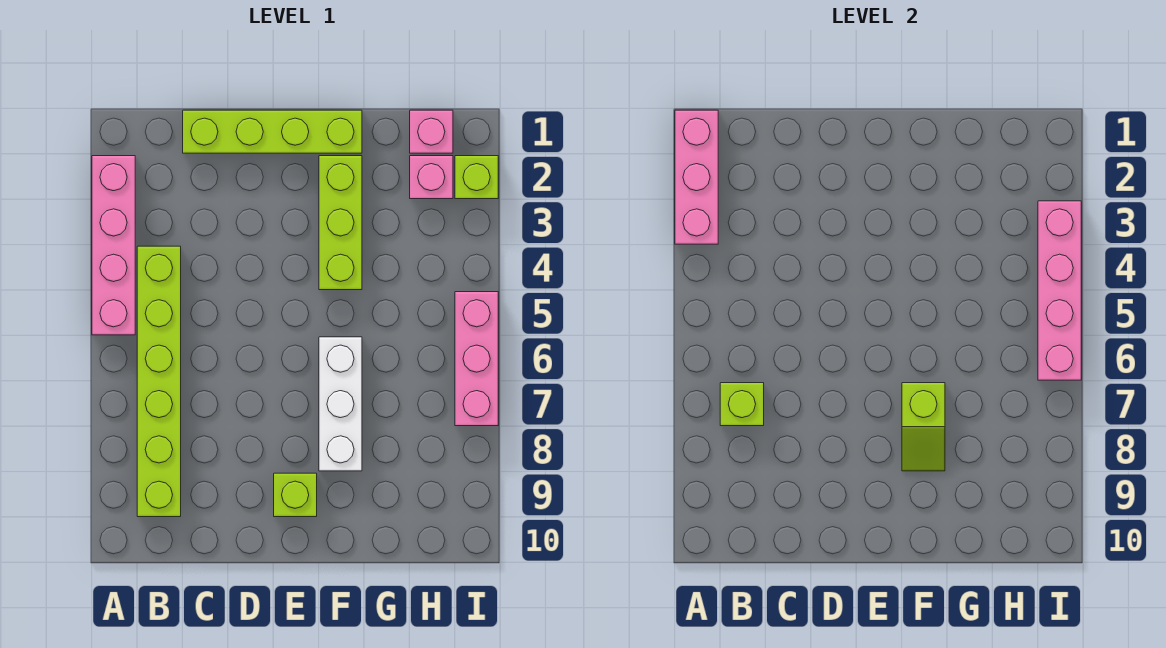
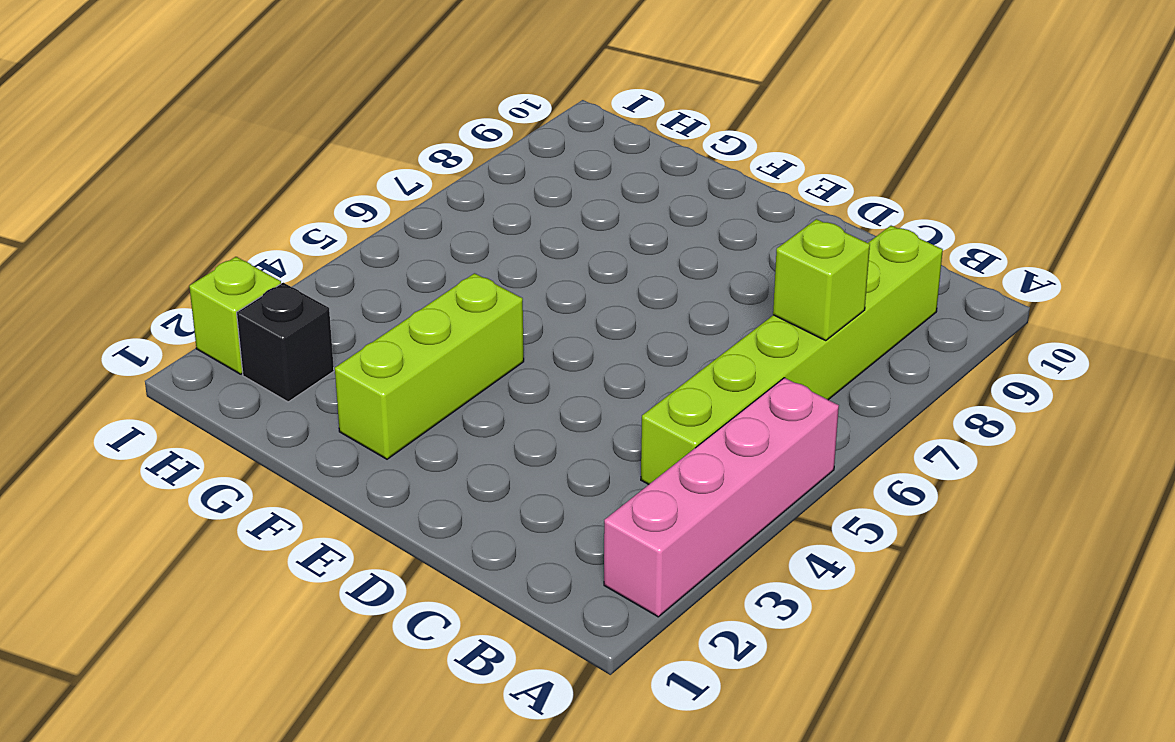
black 1x1 brick [237,283,334,402] -> pink 1x1 brick [410,156,453,199]
none -> lime 1x4 brick [183,110,362,153]
none -> lime 1x1 brick [274,473,317,517]
none -> white 1x3 brick [319,337,362,471]

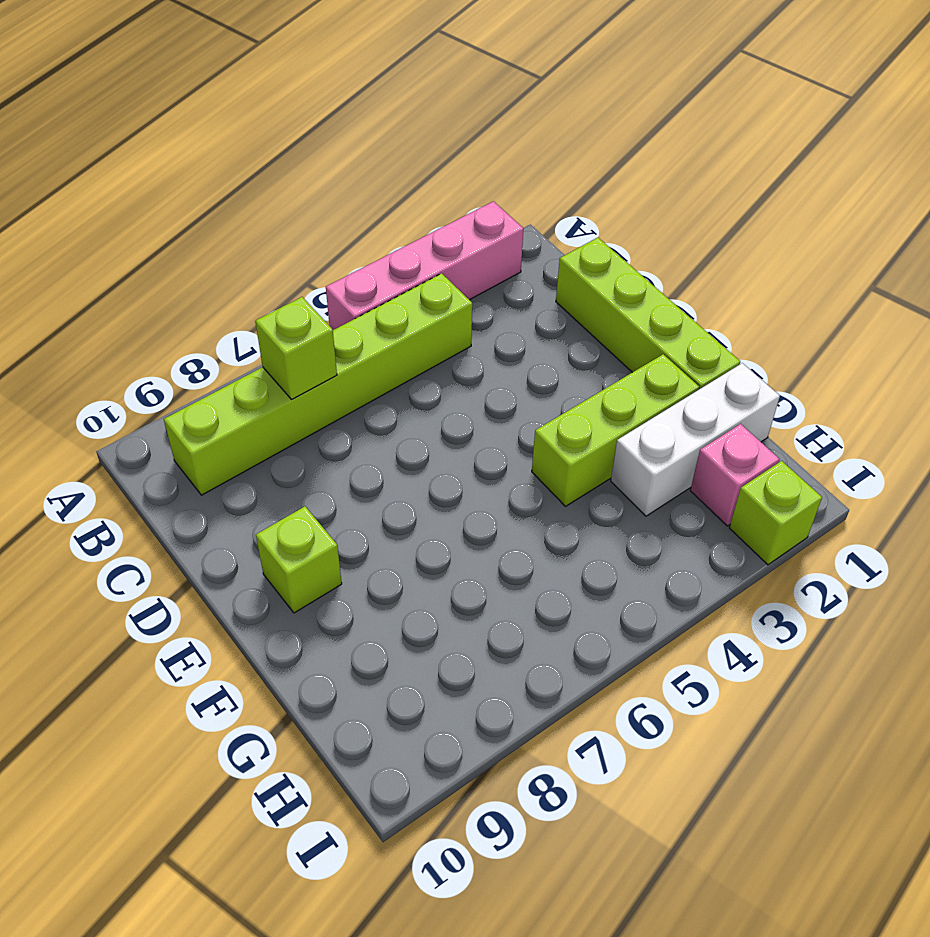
white 1x3 brick [611,363,780,516] -> white 1x3 brick moved to [319,337,362,471]
none -> pink 1x1 brick [410,110,453,153]
none -> pink 1x3 brick [455,292,498,426]
none -> pink 1x3 brick [675,110,718,244]

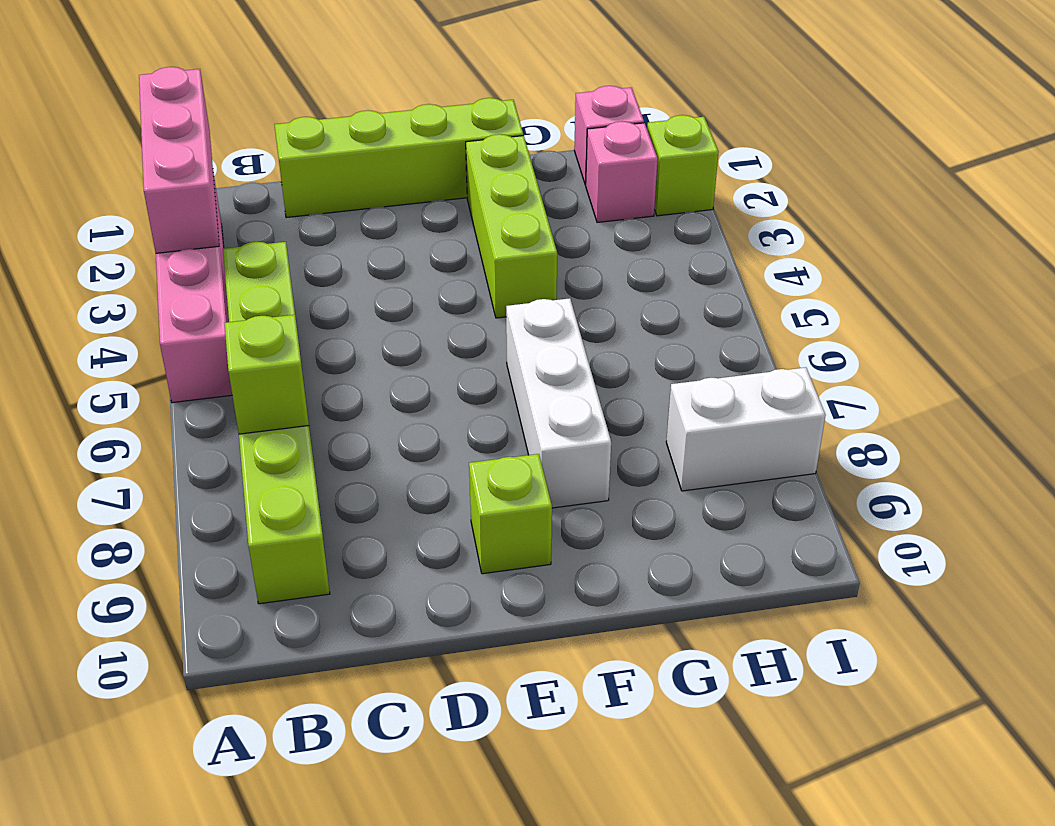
white 1x2 brick [666,367,826,491] -> none
none -> pink 1x3 brick [455,292,498,426]
none -> lime 1x2 slope [902,383,945,471]
none -> pink 1x4 brick [1038,201,1081,380]

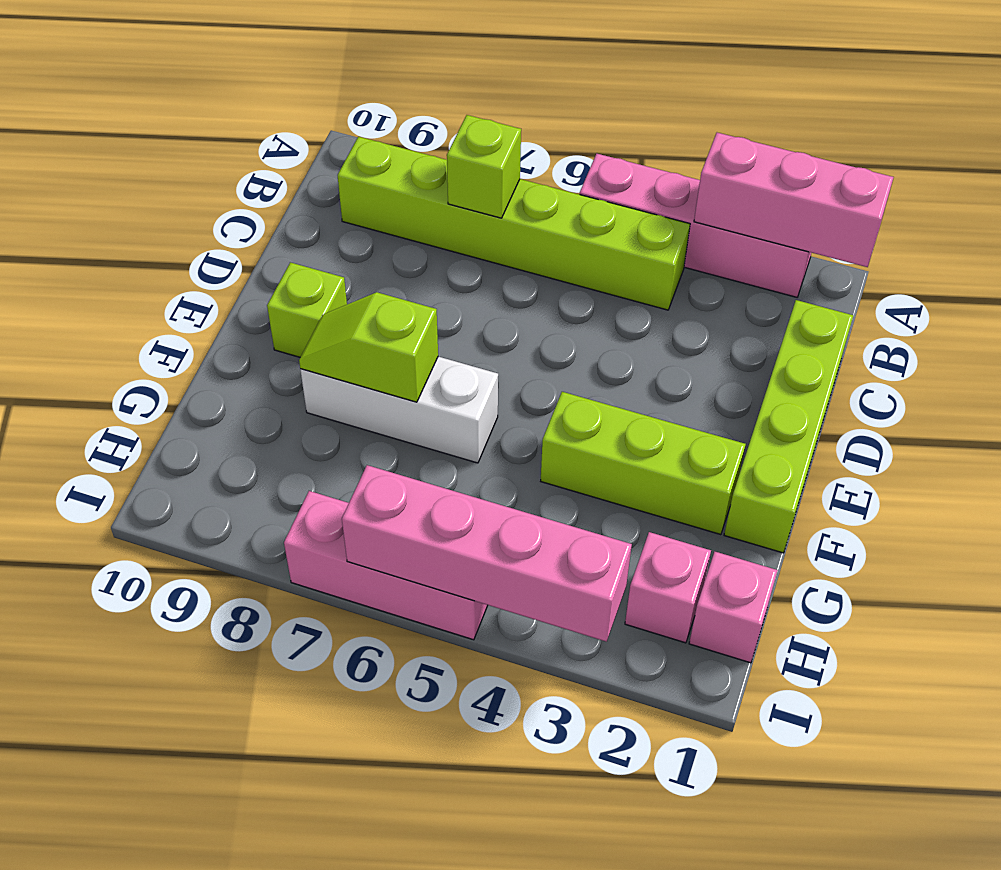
none -> lime 1x1 brick [455,156,498,199]

